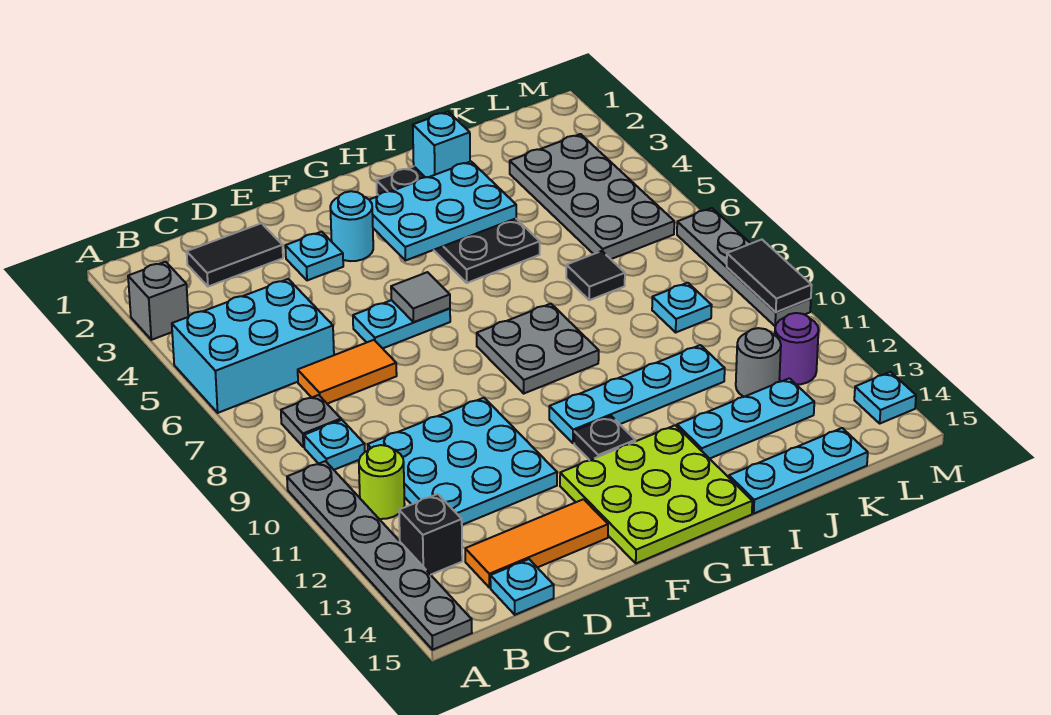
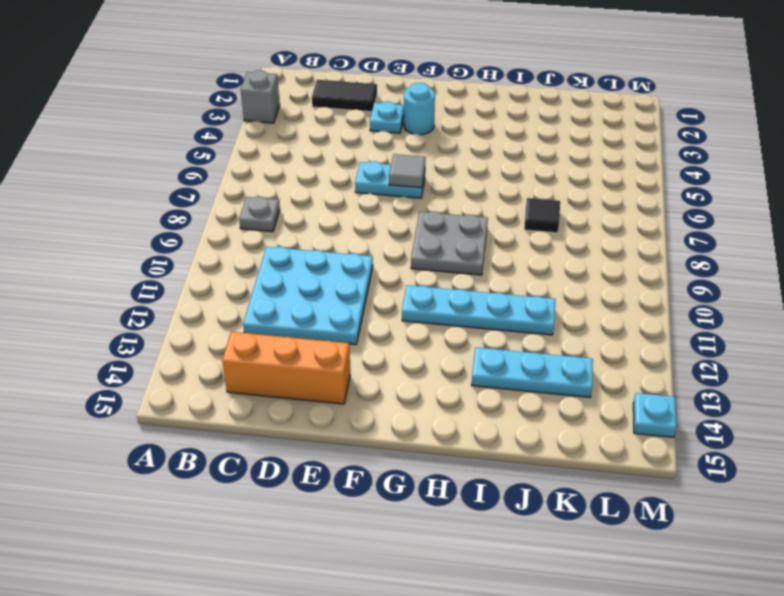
orange 1x3 brick [222,332,350,404] -> orange 1x3 tile [465,499,608,588]
none -> cyan 2x3 brick [172,279,334,413]
none -> grey 1x6 plate [287,461,472,650]
none -> cyan 1x1 plate [304,420,365,470]
none -> lime 1x1 round brick [359,445,405,519]

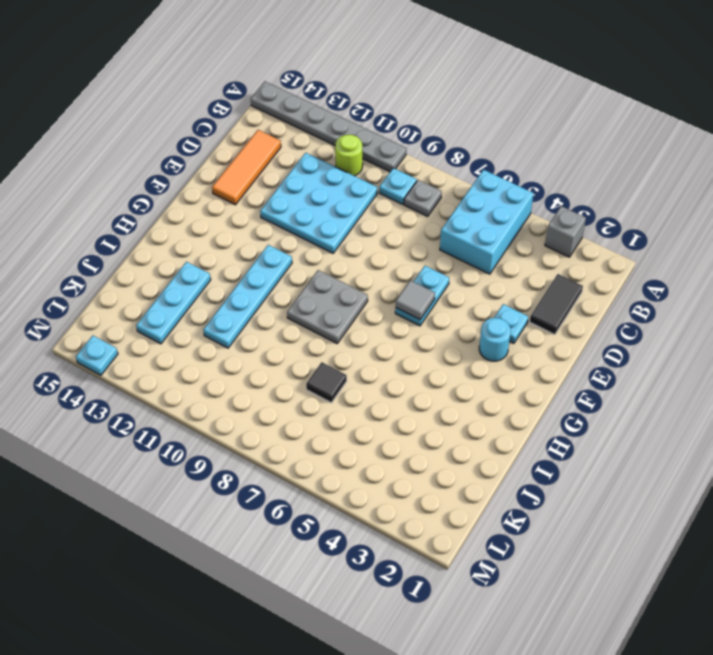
none -> black 1x1 brick [399,494,462,575]
none -> orange 1x2 tile [298,340,397,404]
none -> cyan 1x1 plate [490,559,554,615]
none -> lime 3x3 plate [560,425,752,563]

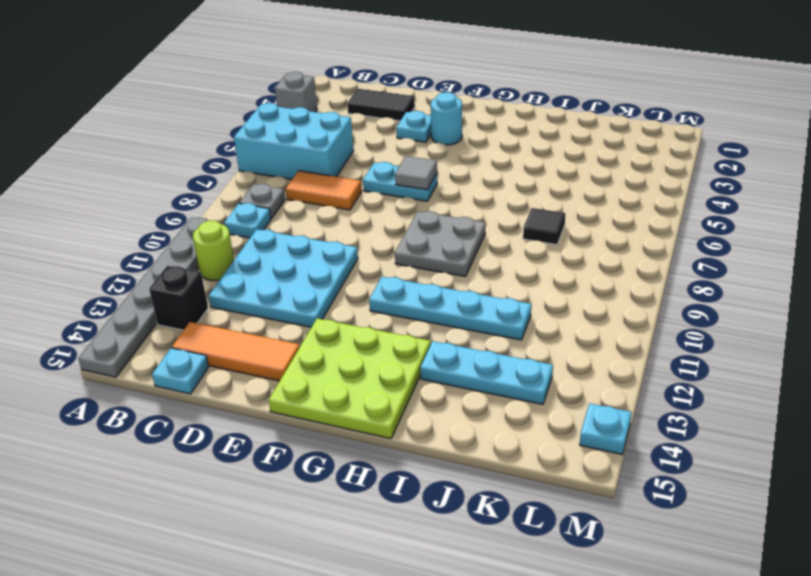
none -> black 1x1 plate [574,416,635,460]
none -> black 2x4 plate [376,166,540,283]
none -> cyan 1x3 plate [729,428,868,513]
none -> grey 2x4 plate [510,134,674,259]

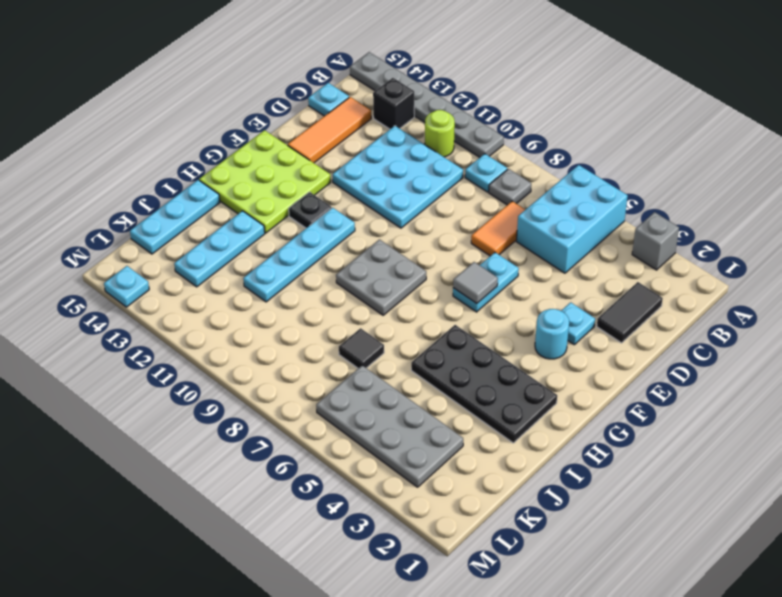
none -> cyan 1x1 plate [652,283,712,332]
none -> grey 1x1 round brick [736,328,781,397]
none -> purple 1x1 round brick [775,313,819,385]
none -> grey 1x4 plate [677,208,811,326]

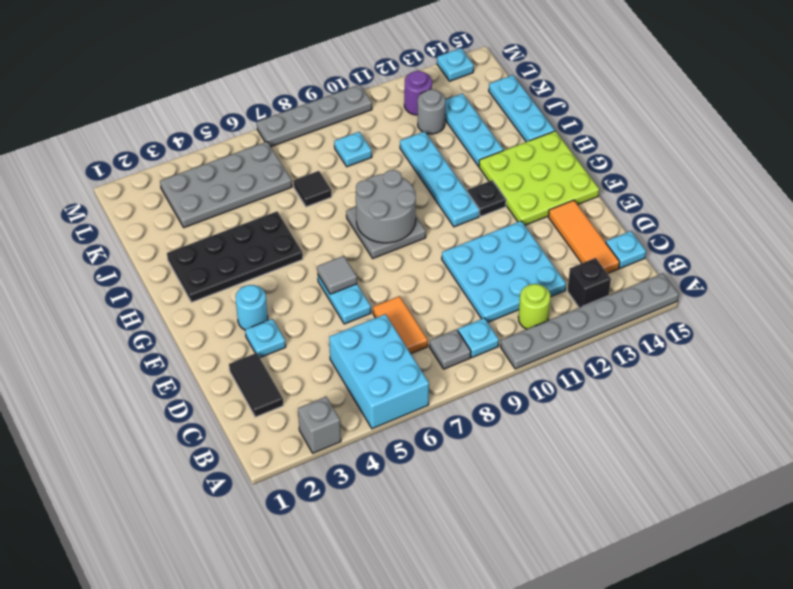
grey 2x2 round brick [356,170,416,243] -> none
none -> cyan 2x3 plate [369,161,516,260]
none -> cyan 1x1 brick [413,112,470,177]
none -> black 1x2 tile [727,240,812,312]

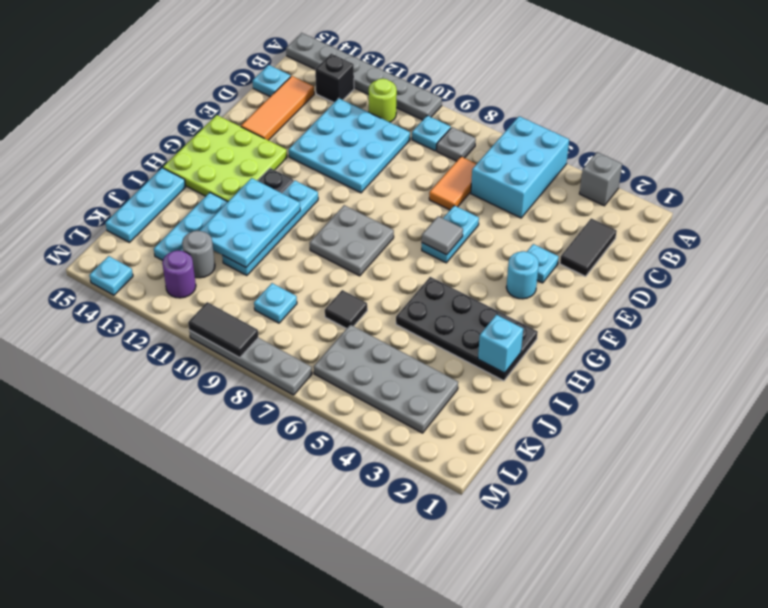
cyan 2x3 plate [200,178,300,267] -> cyan 2x3 plate moved to [369,161,516,260]

